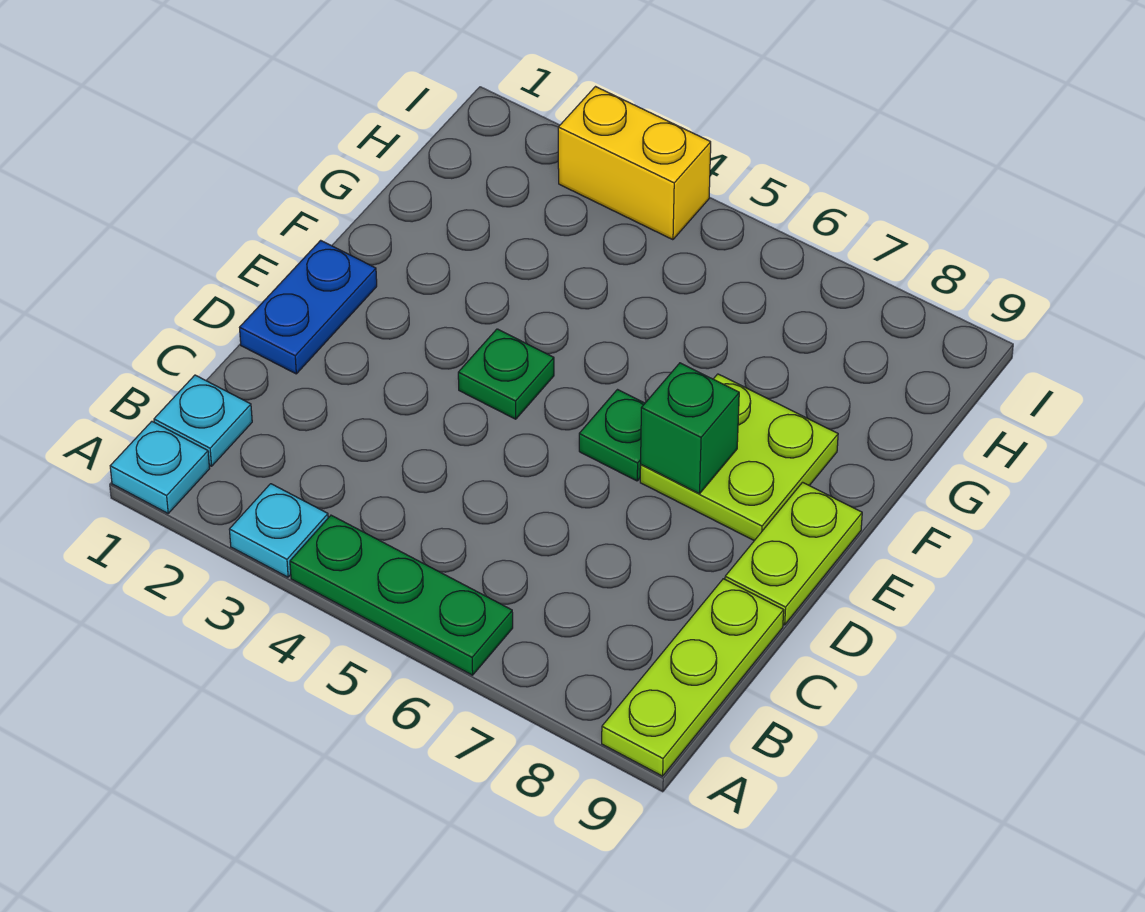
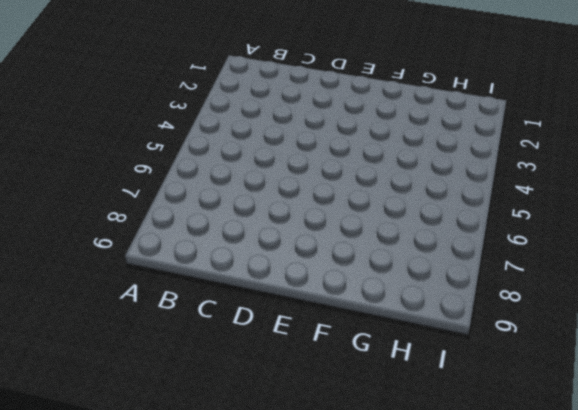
none -> cyan 1x1 plate [110,421,210,513]
none -> cyan 1x1 plate [229,484,328,577]
none -> green 1x3 plate [290,515,513,675]

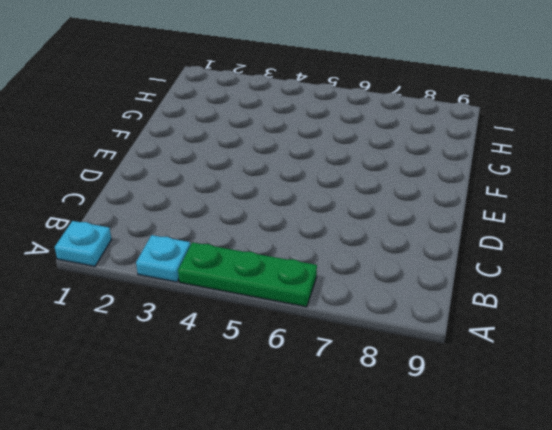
none -> lime 1x3 plate [602,579,784,776]
none -> cyan 1x1 plate [154,375,252,466]
none -> blue 1x2 plate [240,240,377,374]

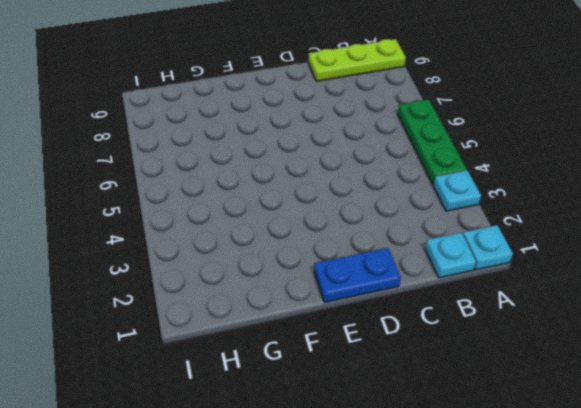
none -> lime 1x2 plate [725,482,862,625]
none -> green 1x1 plate [458,329,554,419]
none -> green 1x1 plate [579,390,645,481]

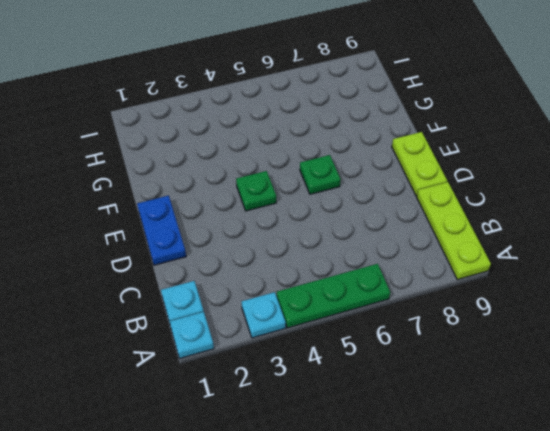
none -> lime 2x2 plate [640,374,838,541]
none -> yellow 1x2 brick [558,87,711,240]
none -> green 1x1 brick [641,363,739,494]

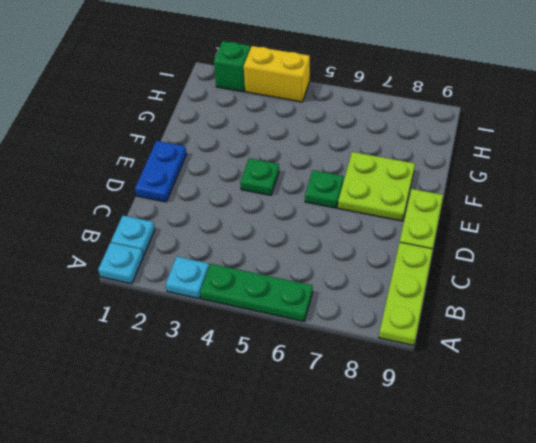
green 1x1 brick [214,41,250,92] -> green 1x1 brick moved to [641,363,739,494]

